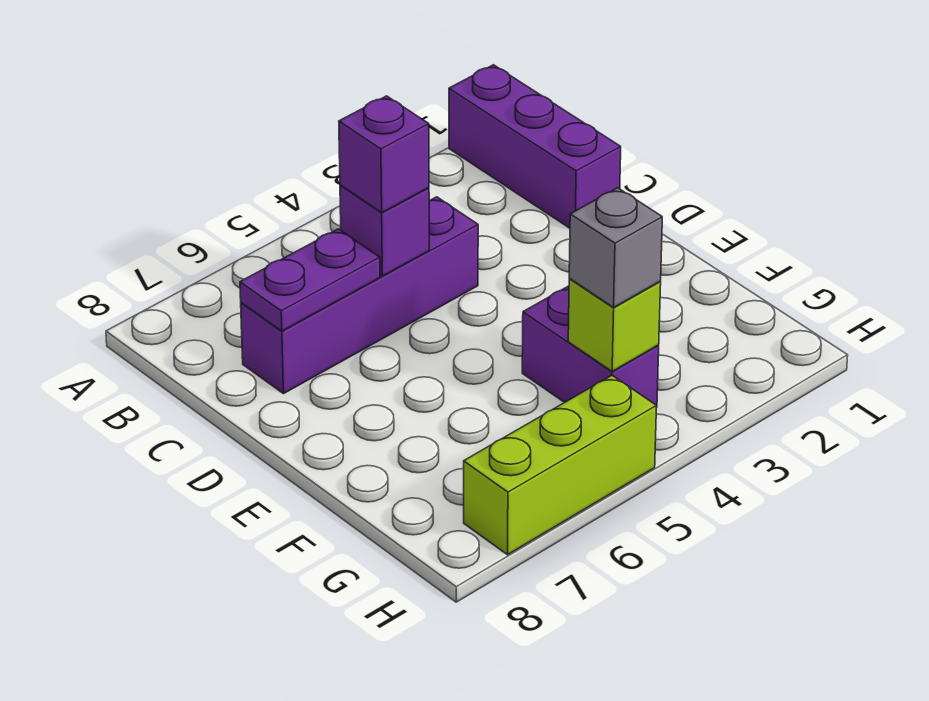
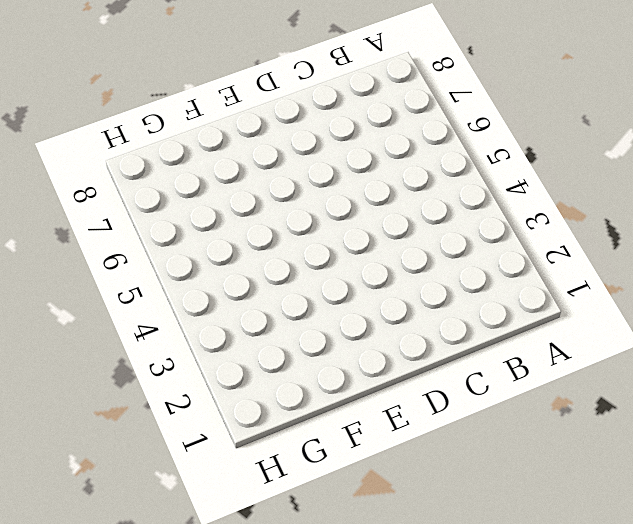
none -> purple 1x3 brick [449,65,621,228]
none -> purple 1x4 brick [241,197,478,394]

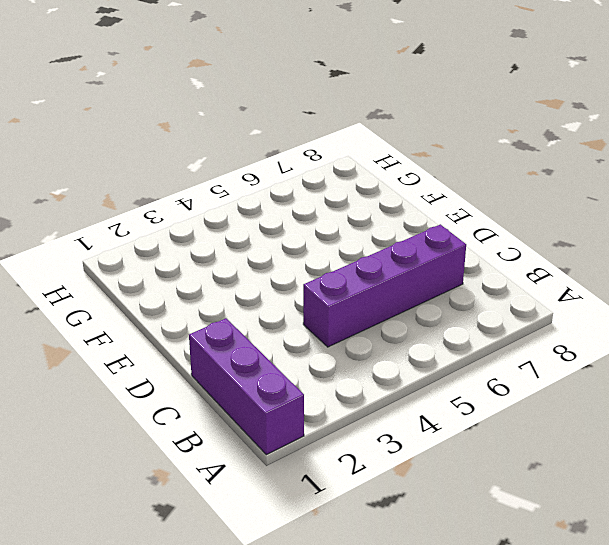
none -> purple 1x2 brick [522,286,659,408]
none -> lime 1x3 brick [464,375,657,555]

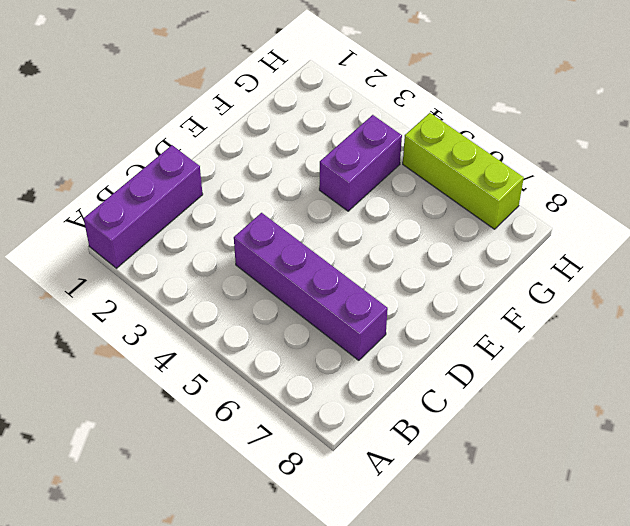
none -> purple 1x1 brick [340,185,429,276]
none -> purple 1x2 plate [240,229,380,331]

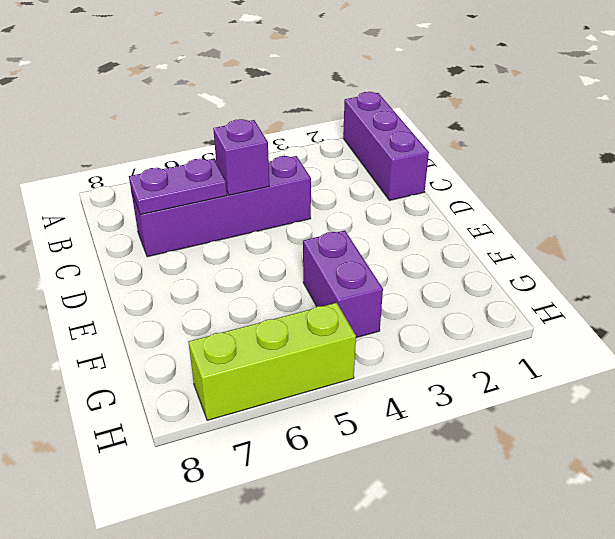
none -> lime 1x1 brick [568,279,661,371]
none -> purple 1x1 brick [339,96,429,213]

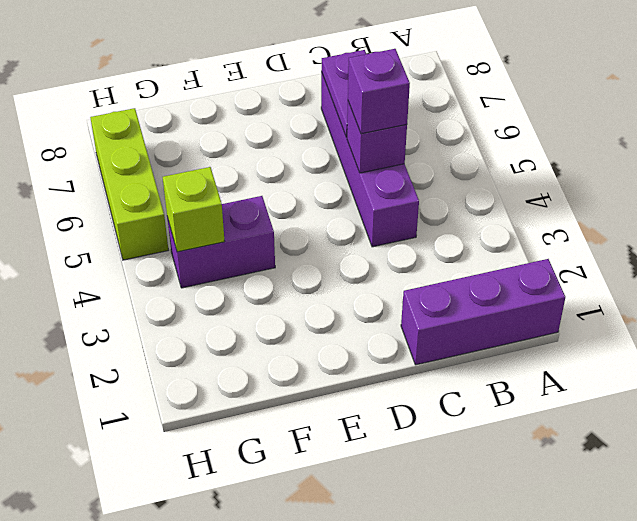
none -> grey 1x1 brick [569,188,662,308]

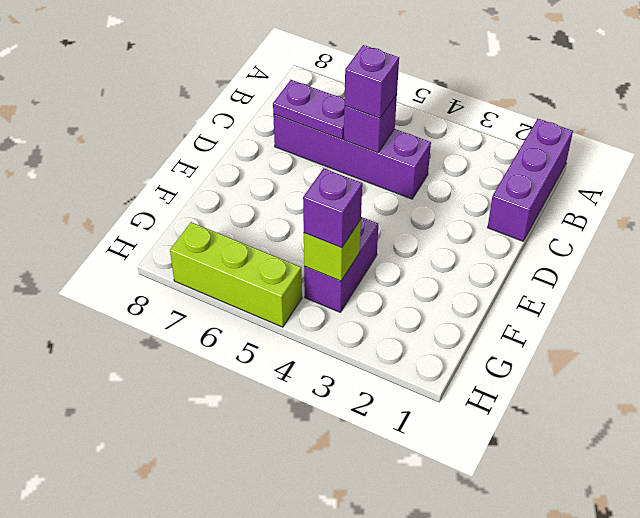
purple 1x1 brick [303,168,362,248] -> grey 1x1 brick [569,188,662,308]

